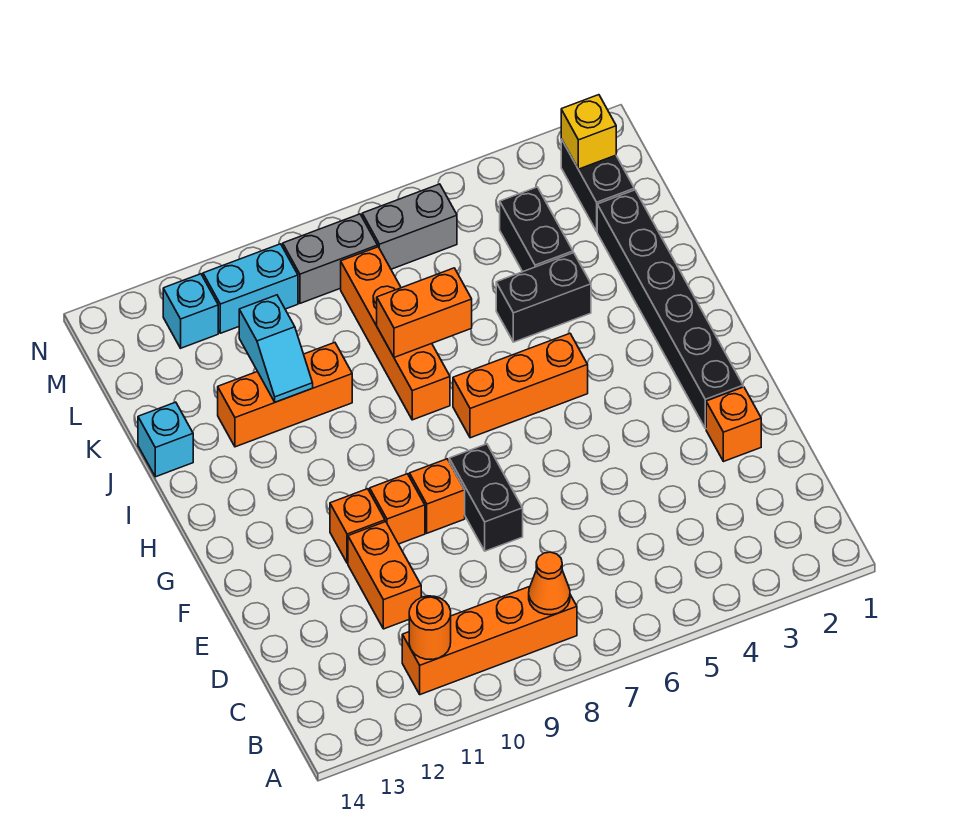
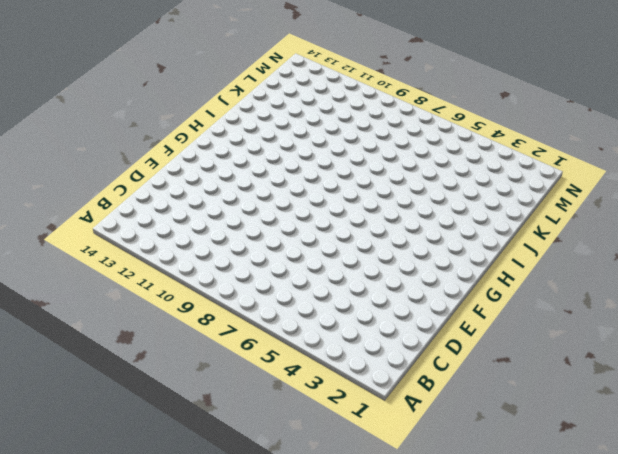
none -> orange 1x4 brick [402,586,577,695]
none -> orange 1x2 brick [348,522,421,629]
none -> orange 1x1 brick [706,387,761,462]

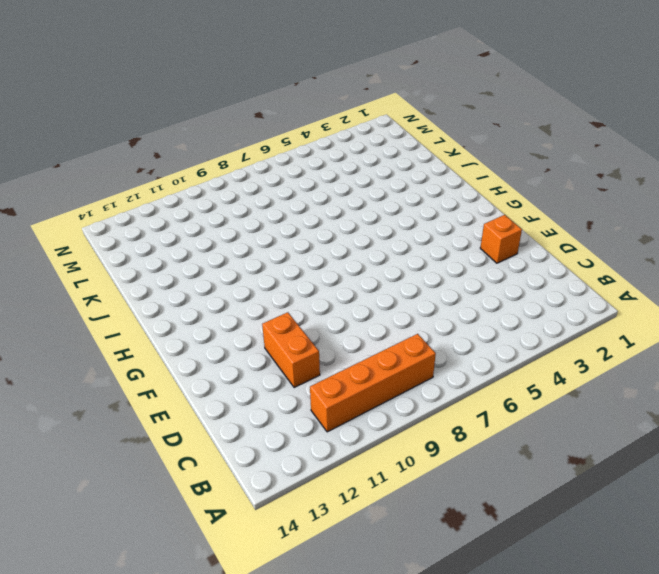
none -> black 1x2 brick [449,444,523,551]
none -> black 1x6 brick [597,190,743,429]
none -> orange 1x1 brick [409,459,465,533]

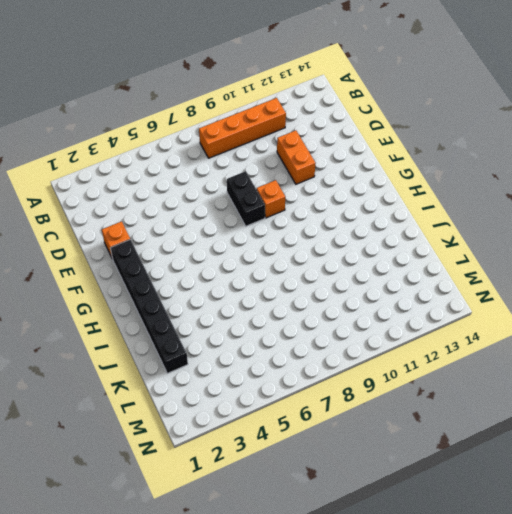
none -> orange 1x1 brick [370,474,425,544]
none -> orange 1x1 brick [330,489,385,563]
none -> orange 1x3 brick [453,333,588,438]

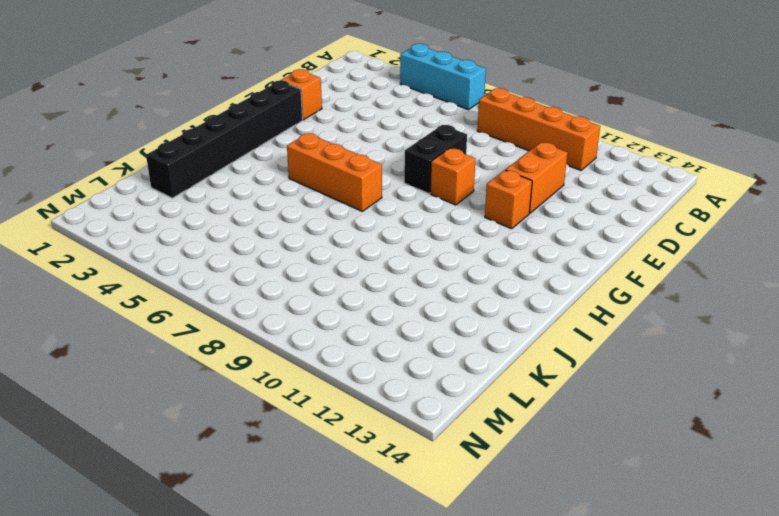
cyan 1x3 brick [400,44,486,110] -> none
none -> orange 1x1 brick [370,474,425,544]
none -> orange 1x4 brick [341,247,450,420]
none -> black 1x2 brick [496,253,591,342]

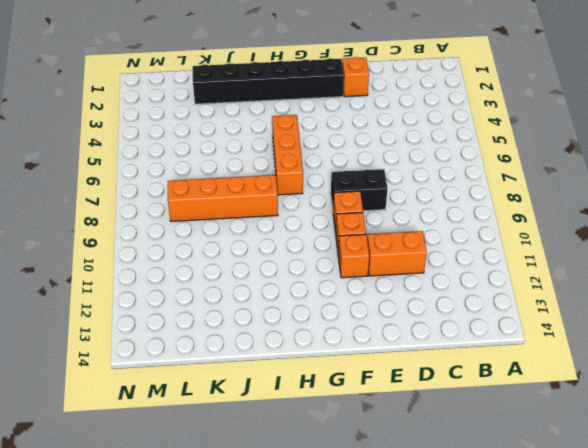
none -> orange 1x4 brick [402,586,577,695]
none -> black 1x2 brick [496,253,591,342]
none -> orange 1x3 brick [218,343,352,447]

